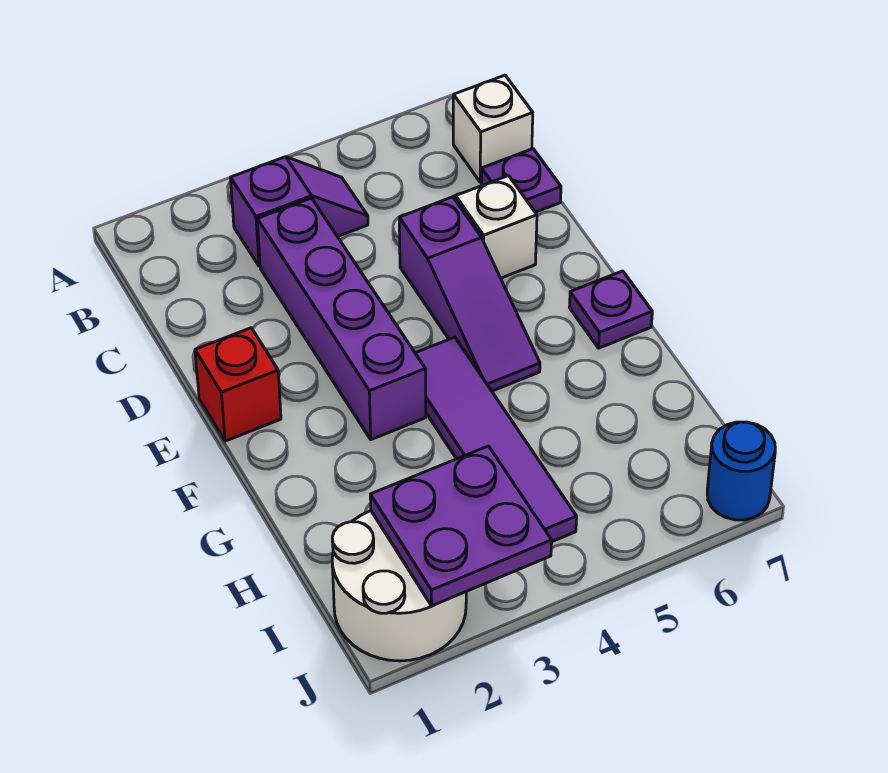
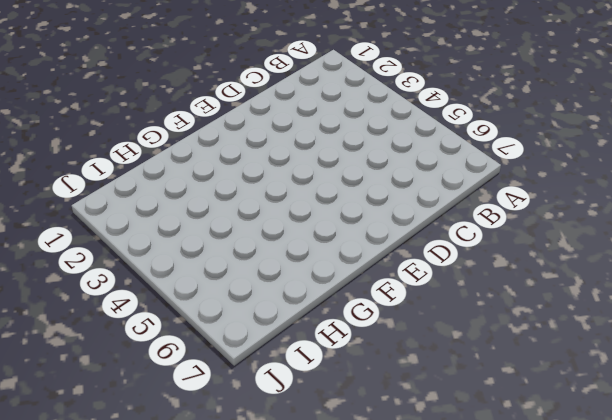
none -> purple 1x2 slope [230,157,368,266]
none -> white 1x1 brick [453,75,533,182]
none -> purple 1x4 brick [257,198,426,440]

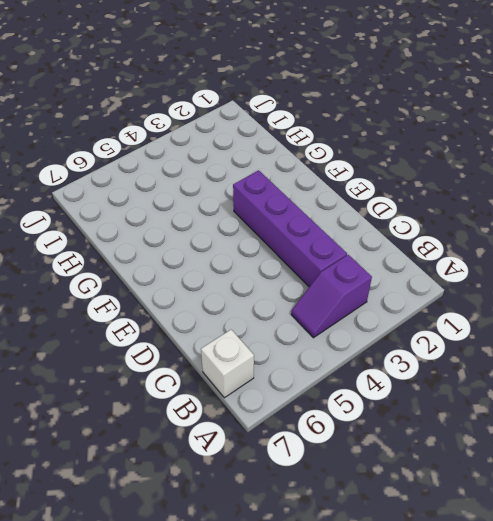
none -> purple 1x1 plate [482,149,561,212]
none -> purple 1x3 slope [399,197,540,391]
none -> white 1x1 brick [456,176,537,278]

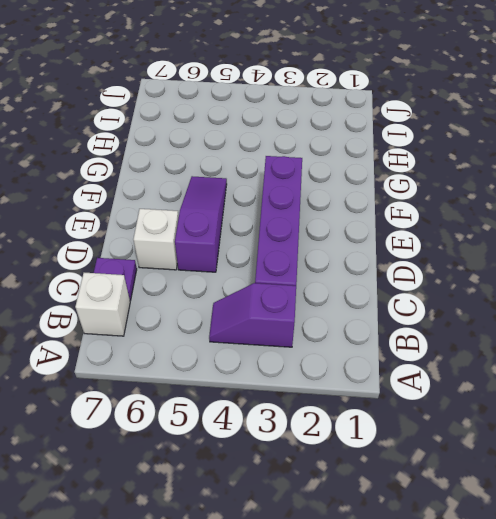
none -> red 1x1 brick [195,328,281,441]
none -> purple 1x4 tile [415,337,577,542]
none -> purple 1x1 plate [569,271,652,348]

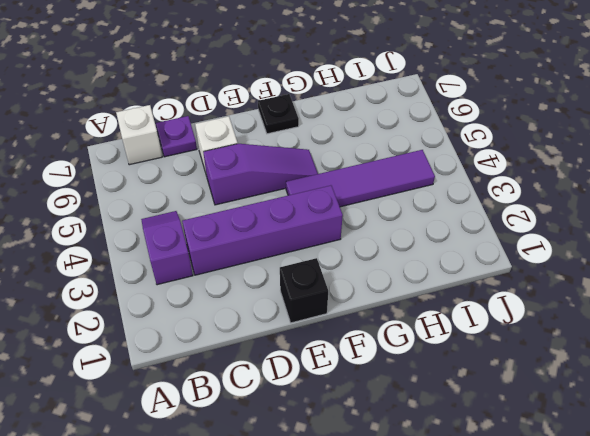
black 1x1 brick [280,258,328,323] -> red 1x1 brick [195,328,281,441]
black 1x1 plate [258,94,299,134] -> purple 1x1 plate [569,271,652,348]
none -> white 2x2 round brick [332,511,466,661]
none -> blue 1x1 round brick [707,422,775,520]
none -> purple 2x2 plate [370,446,552,606]

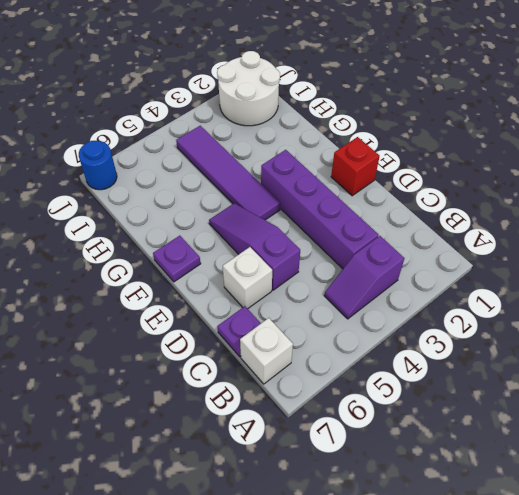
none -> purple 2x2 plate [370,446,552,606]

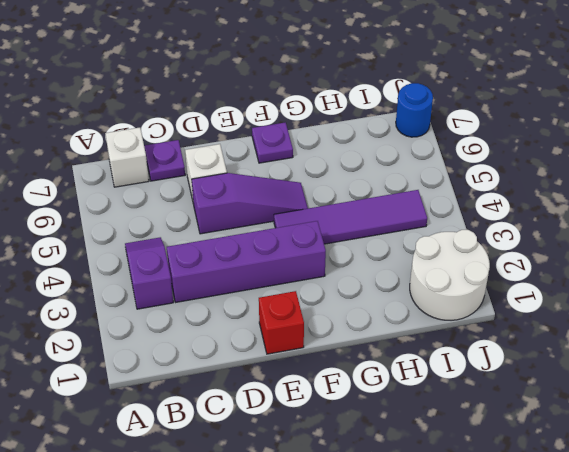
none -> purple 2x2 plate [370,446,552,606]

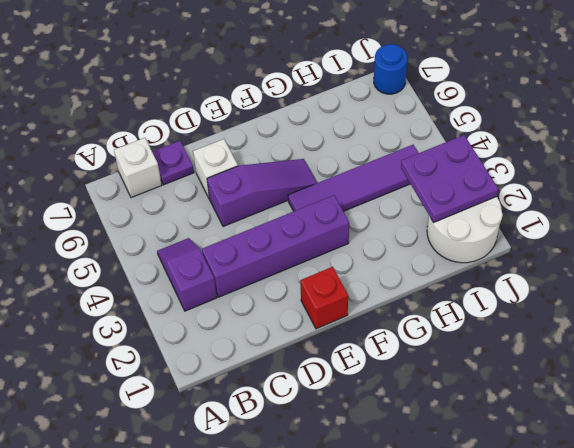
none -> purple 1x1 plate [569,271,652,348]

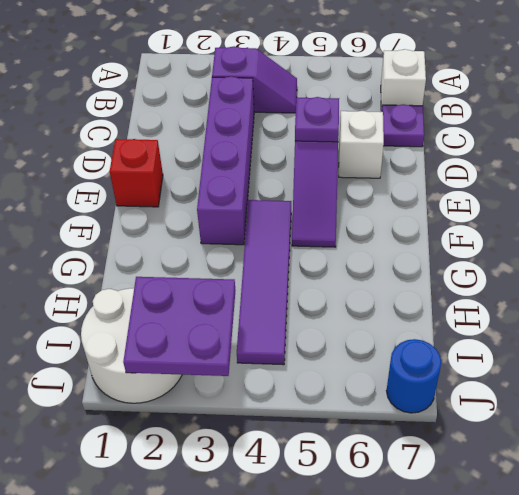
purple 1x1 plate [295,97,339,142] -> purple 1x1 plate moved to [569,271,652,348]

